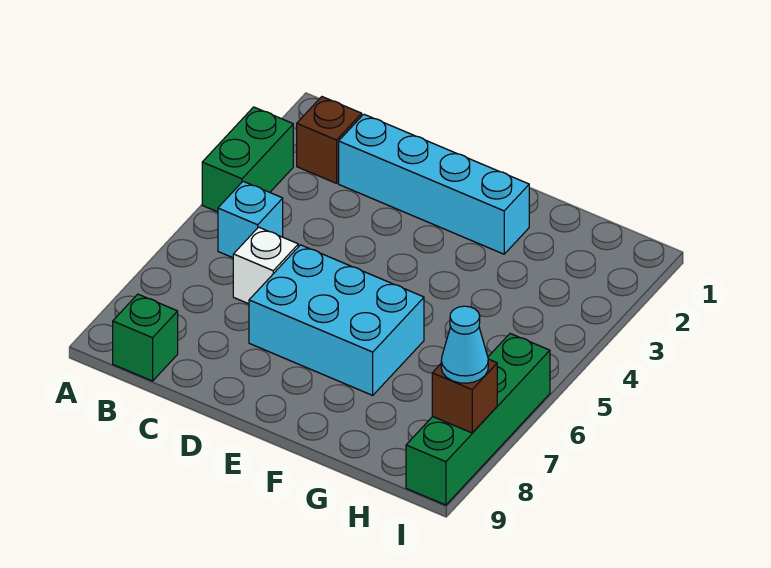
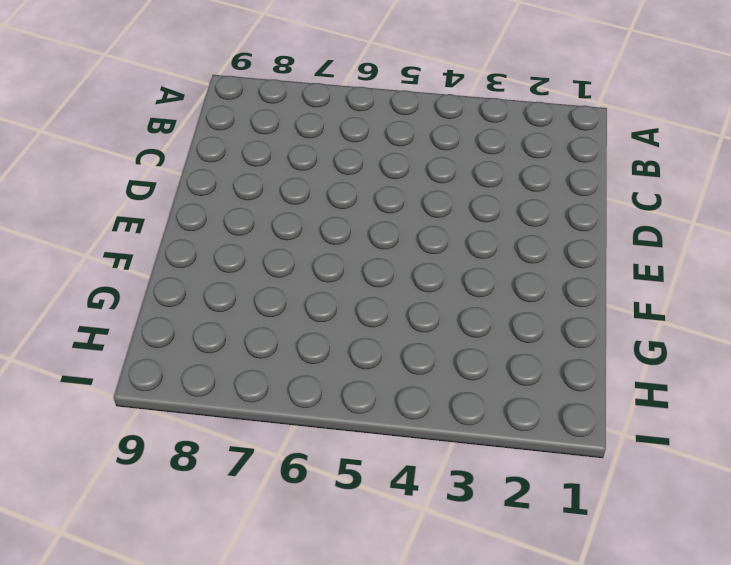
none -> green 1x2 brick [202,107,293,212]
none -> brown 1x1 brick [297,97,362,183]

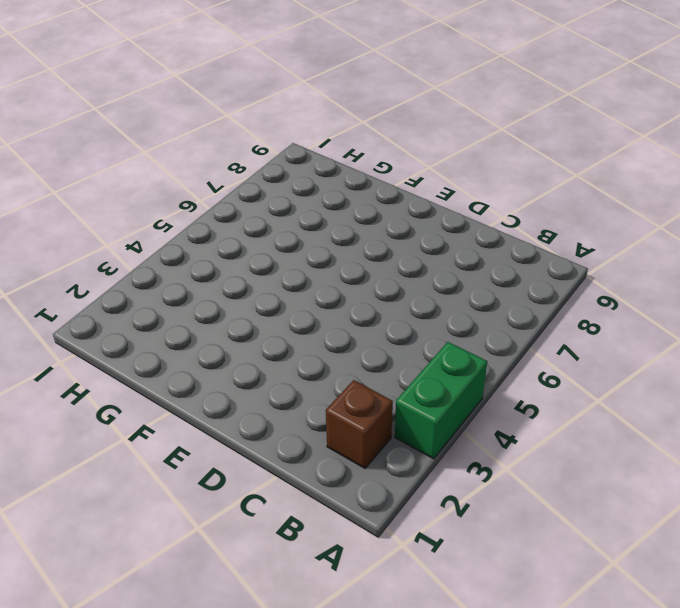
none -> cyan 1x1 brick [218,181,283,258]
none -> green 1x1 brick [113,294,178,381]

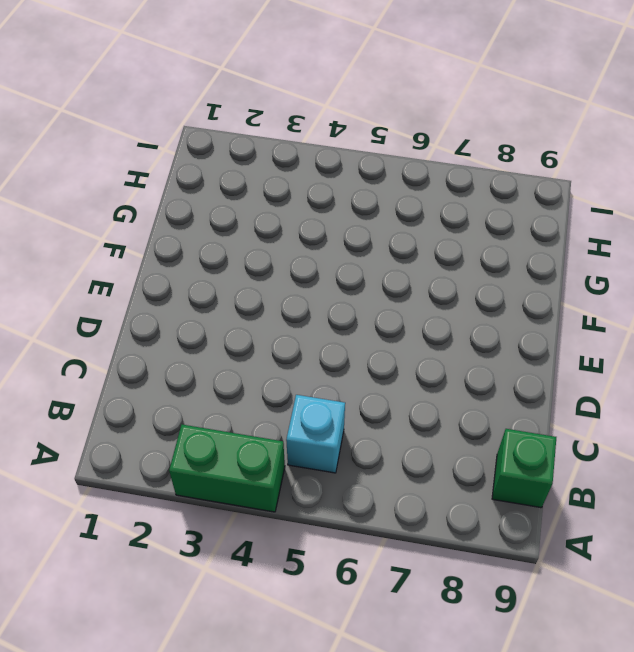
none -> brown 1x1 brick [297,97,362,183]
none -> cyan 1x4 brick [339,114,529,254]

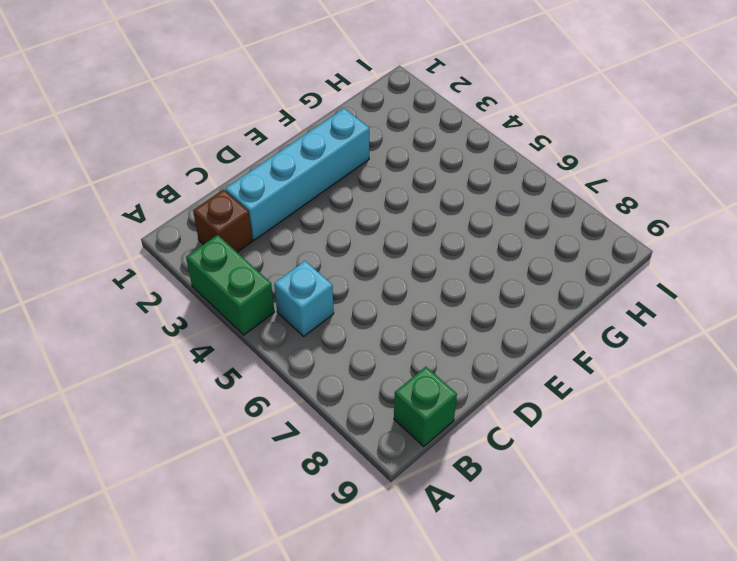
none -> white 1x1 brick [233,227,298,304]
none -> cyan 2x3 brick [249,245,424,395]

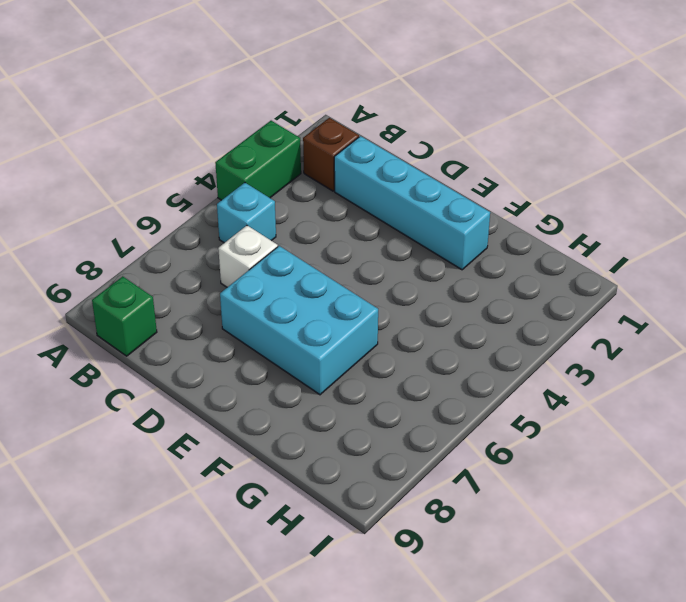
none -> green 1x4 brick [406,334,550,505]
none -> brown 1x1 brick [432,359,497,433]

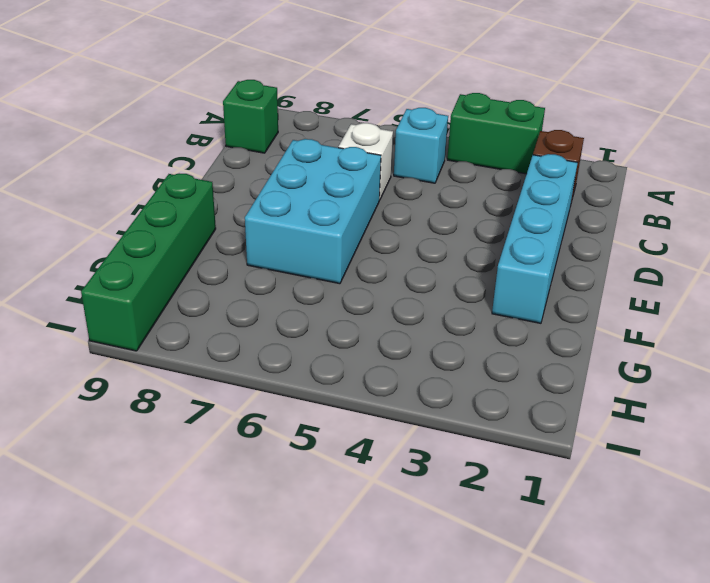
green 1x4 brick [81,173,216,351] -> green 1x4 brick turned to [406,334,550,505]
none -> brown 1x1 brick [432,359,497,433]
none -> cyan 1x1 cone [441,306,488,383]

